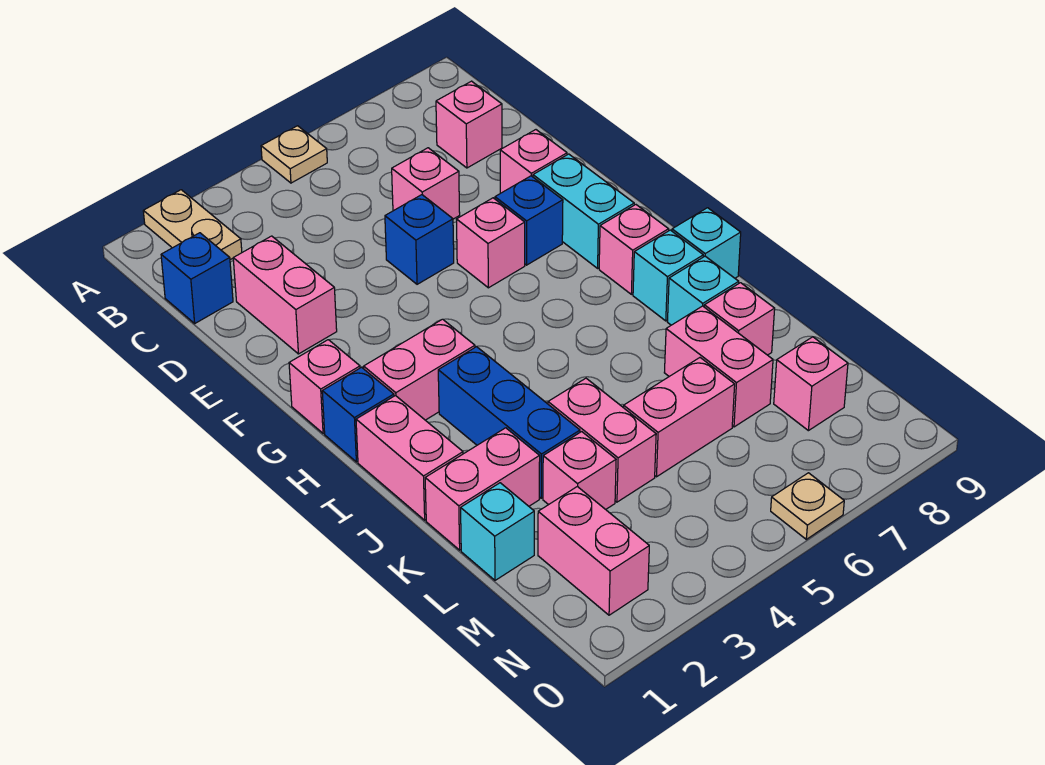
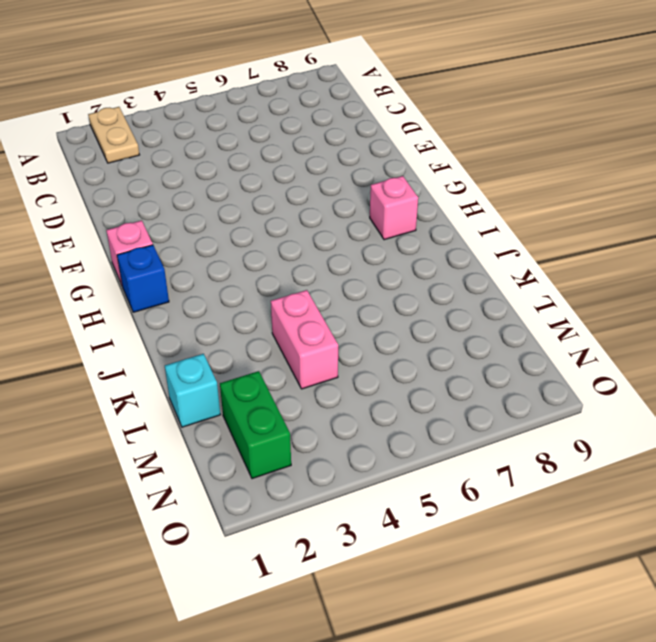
green 1x2 brick [220,371,291,479] -> pink 1x2 brick [538,487,649,615]
none -> tan 1x1 plate [261,126,327,183]
none -> blue 1x1 brick [161,233,233,323]
none -> pink 1x1 brick [436,81,502,168]
none -> pink 1x2 brick [233,236,337,354]

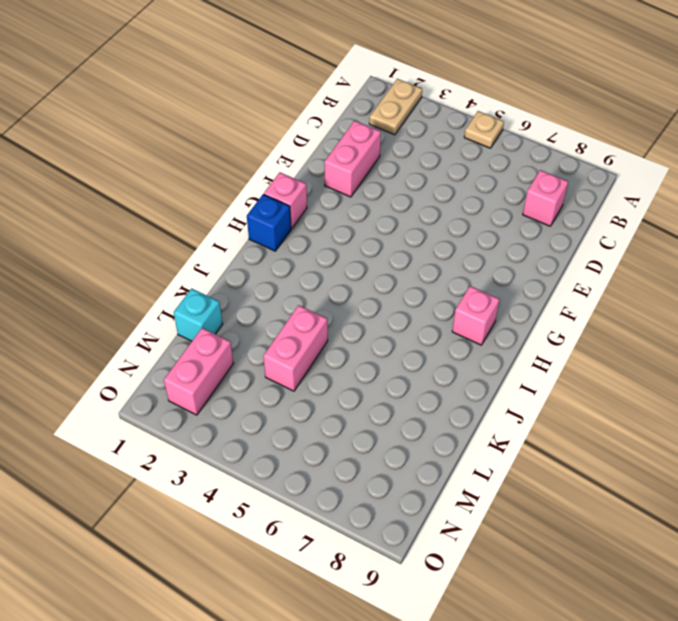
none -> blue 1x1 brick [161,233,233,323]
none -> pink 1x1 brick [392,148,460,219]
none -> blue 1x1 brick [385,195,454,284]
none -> pink 1x1 brick [500,130,567,193]

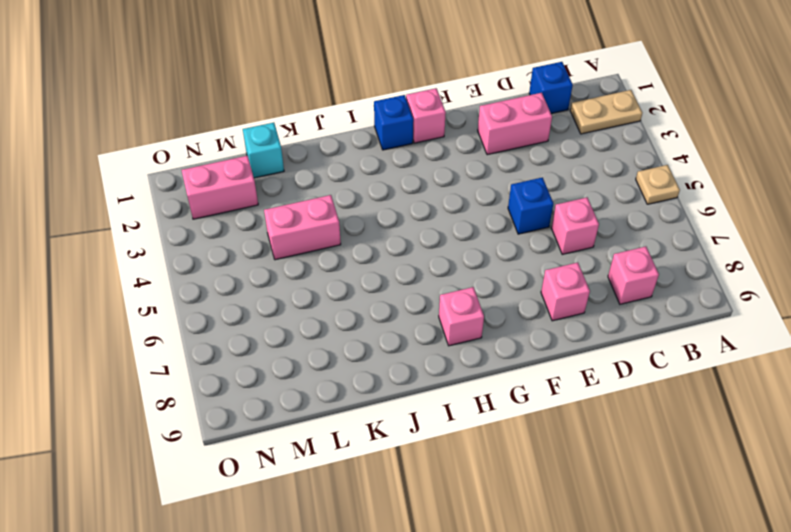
none -> pink 1x1 brick [456,198,525,288]
none -> blue 1x1 brick [495,176,563,265]
none -> cyan 1x2 brick [533,154,634,268]
none -> pink 1x2 brick [364,319,475,420]

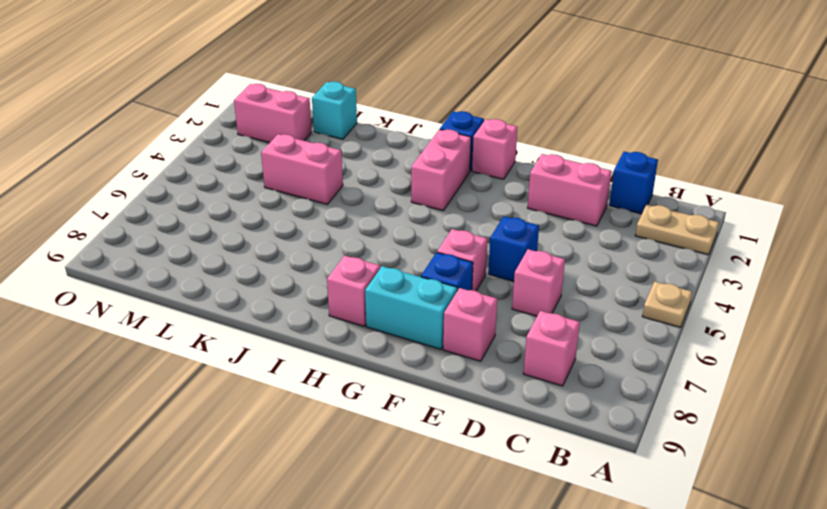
none -> pink 1x2 brick [356,396,463,520]
none -> blue 1x3 brick [438,347,580,498]
none -> cyan 1x1 brick [633,230,703,321]
none -> cyan 1x1 brick [672,208,741,278]

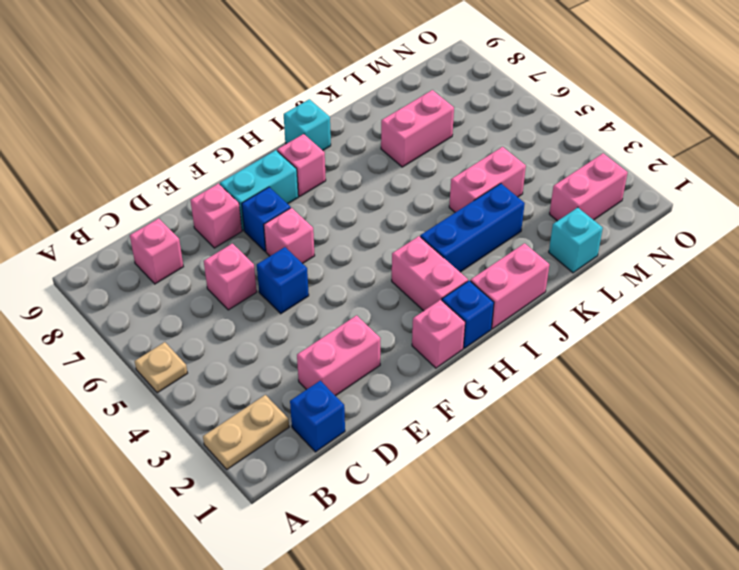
none -> cyan 1x1 brick [633,230,703,321]
none -> cyan 1x1 brick [667,256,739,325]
none -> pink 1x2 brick [425,428,540,550]
none -> pink 1x1 brick [704,283,775,355]

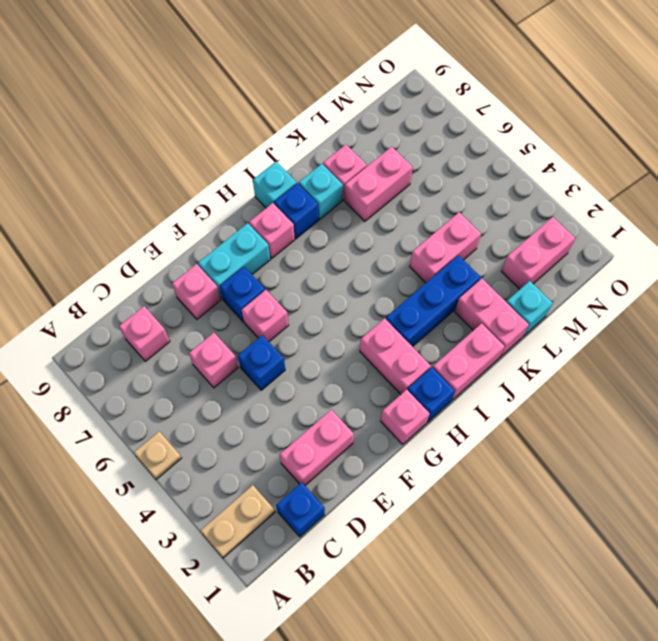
blue 1x1 brick [274,183,319,239] -> cyan 1x1 brick [633,230,703,321]
none -> pink 1x1 brick [543,432,616,509]
none -> pink 1x2 brick [624,358,735,477]
none -> pink 1x1 brick [774,337,848,431]
none -> tan 1x1 plate [771,473,844,539]

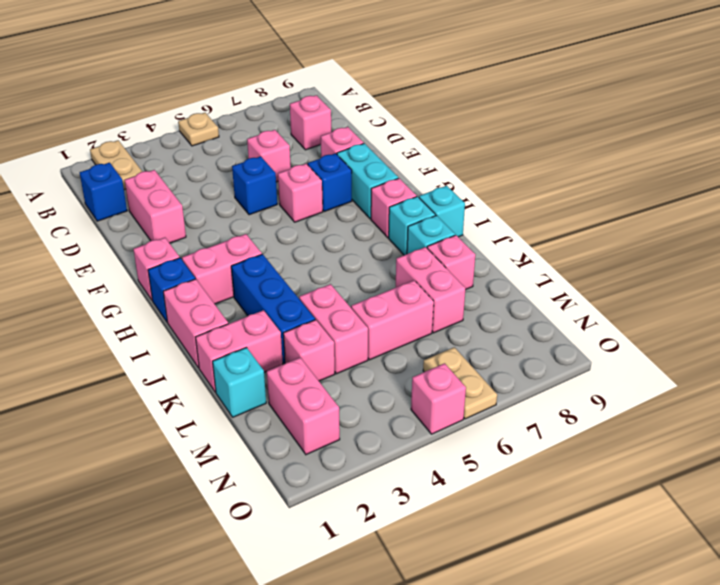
tan 1x2 plate [423,347,497,419] -> tan 1x1 plate [771,473,844,539]
pink 1x1 brick [411,363,466,434] -> pink 1x1 brick moved to [774,337,848,431]

